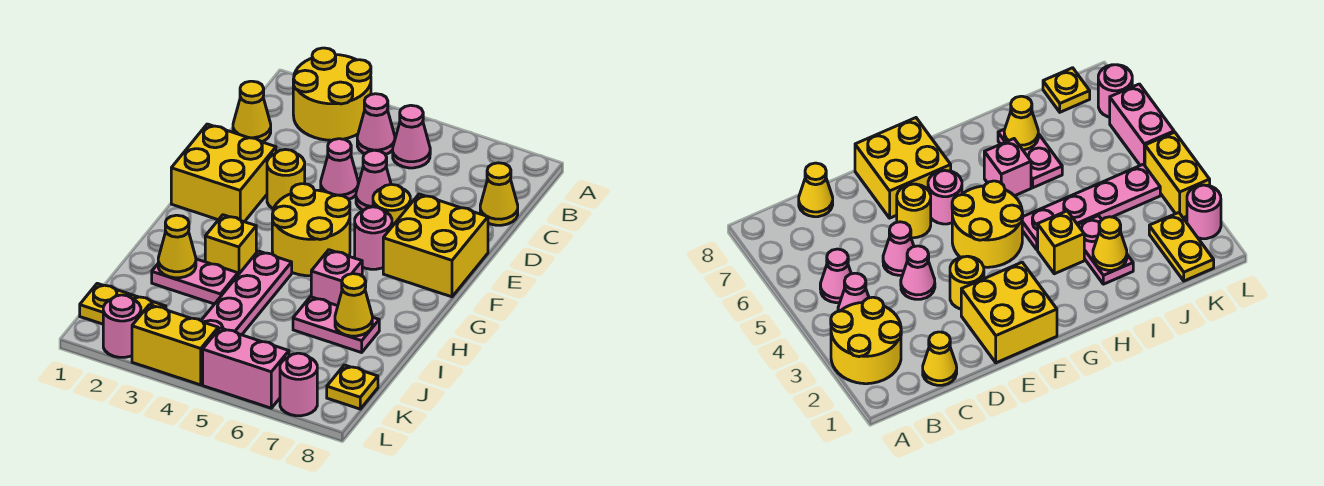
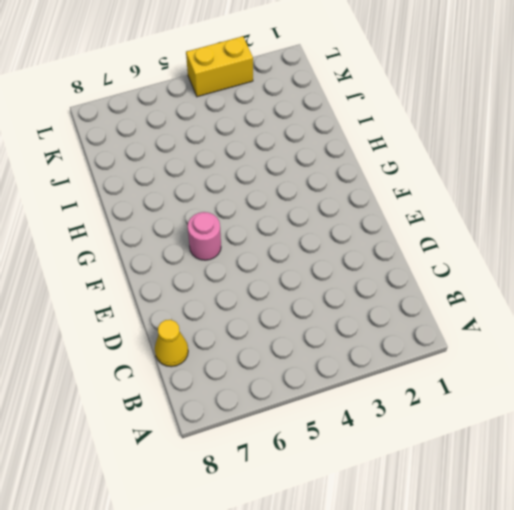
none -> yellow 2x2 round brick [293,48,371,140]
none -> pink 1x1 cone [357,94,395,155]
none -> pink 1x1 cone [393,105,430,168]

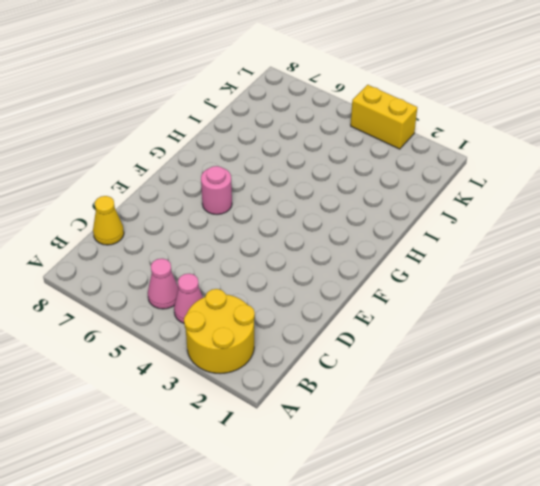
none -> yellow 1x1 cone [233,81,271,142]
none -> pink 1x1 cone [321,139,358,199]
none -> pink 1x1 cone [356,150,391,210]

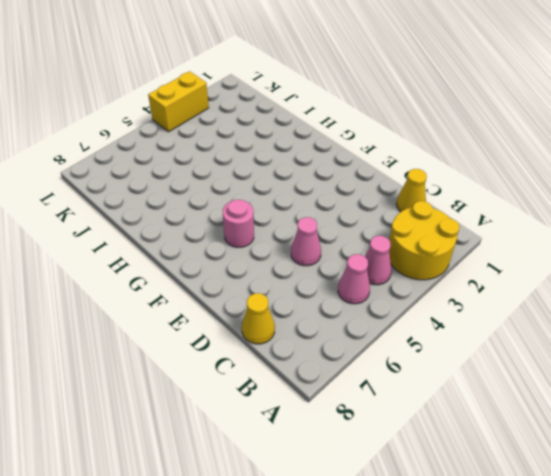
none -> pink 1x1 cone [321,139,358,199]
none -> yellow 2x2 brick [171,124,276,222]
none -> yellow 1x1 round brick [267,149,305,209]

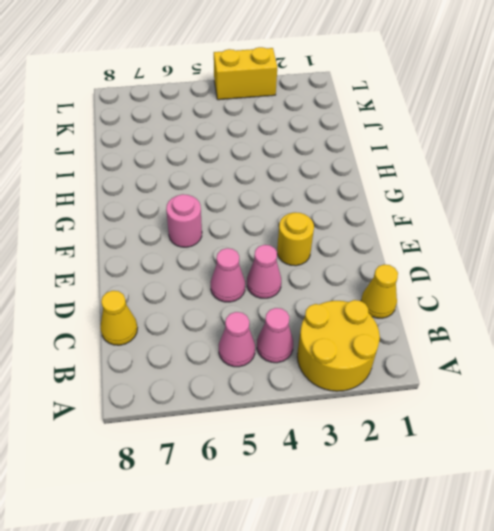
none -> yellow 2x2 brick [171,124,276,222]
none -> yellow 1x1 round brick [373,184,410,226]
none -> yellow 2x2 brick [383,194,488,297]

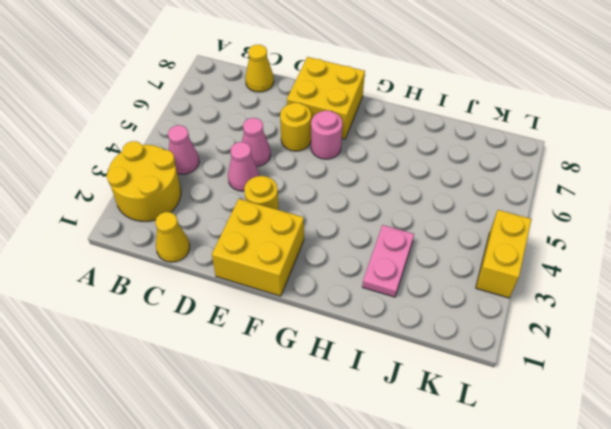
none -> pink 1x1 cone [393,105,430,168]
none -> yellow 2x2 round brick [272,184,350,276]
none -> yellow 1x1 brick [205,215,256,275]

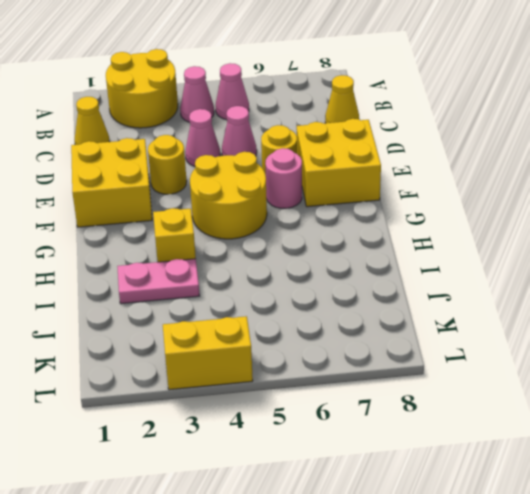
none -> pink 1x4 plate [201,251,292,335]
none -> pink 1x1 brick [311,250,362,306]
none -> pink 1x2 plate [293,297,379,353]

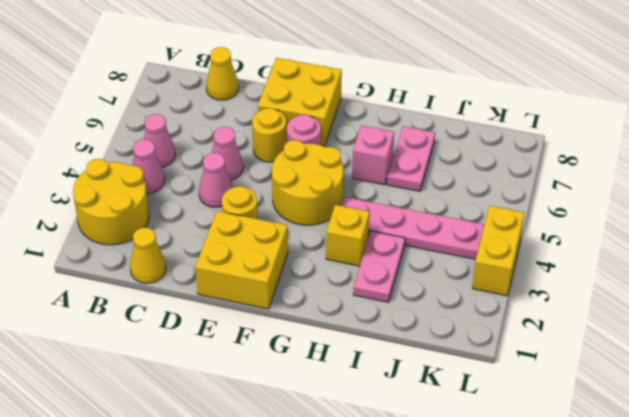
none -> yellow 1x2 plate [80,283,166,324]
none -> yellow 1x1 plate [327,365,378,409]
none -> pink 1x1 round brick [103,295,141,357]

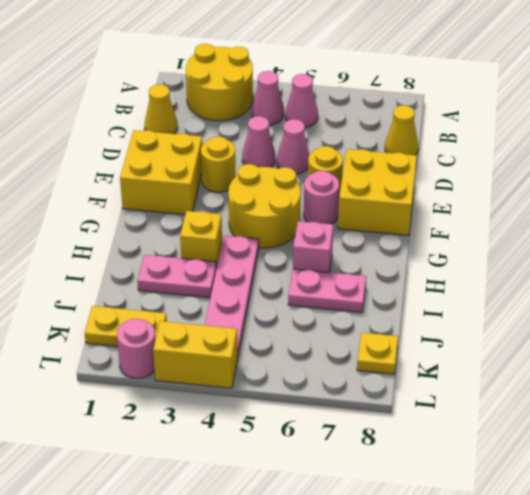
none -> pink 1x2 brick [203,328,289,408]
none -> pink 1x1 round brick [280,353,317,416]
none -> yellow 1x1 cone [158,215,196,278]

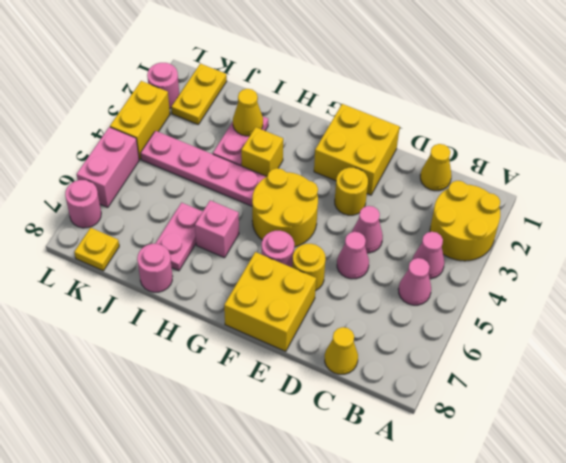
pink 1x1 round brick [137,244,173,292] -> none
none -> yellow 1x1 cone [335,274,372,336]

